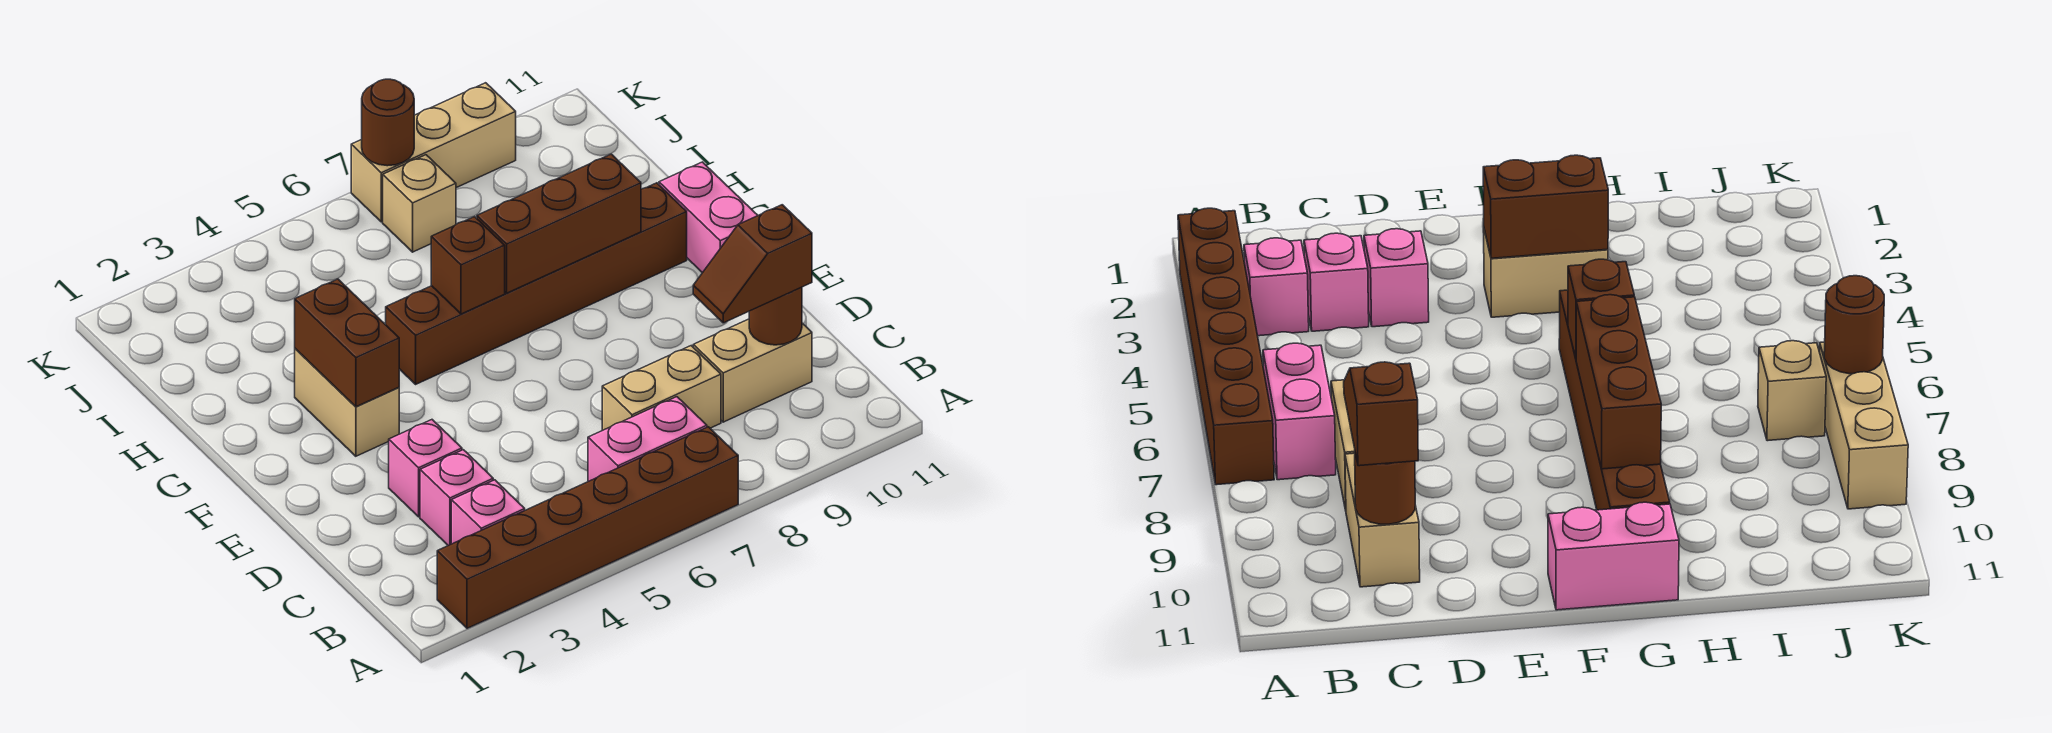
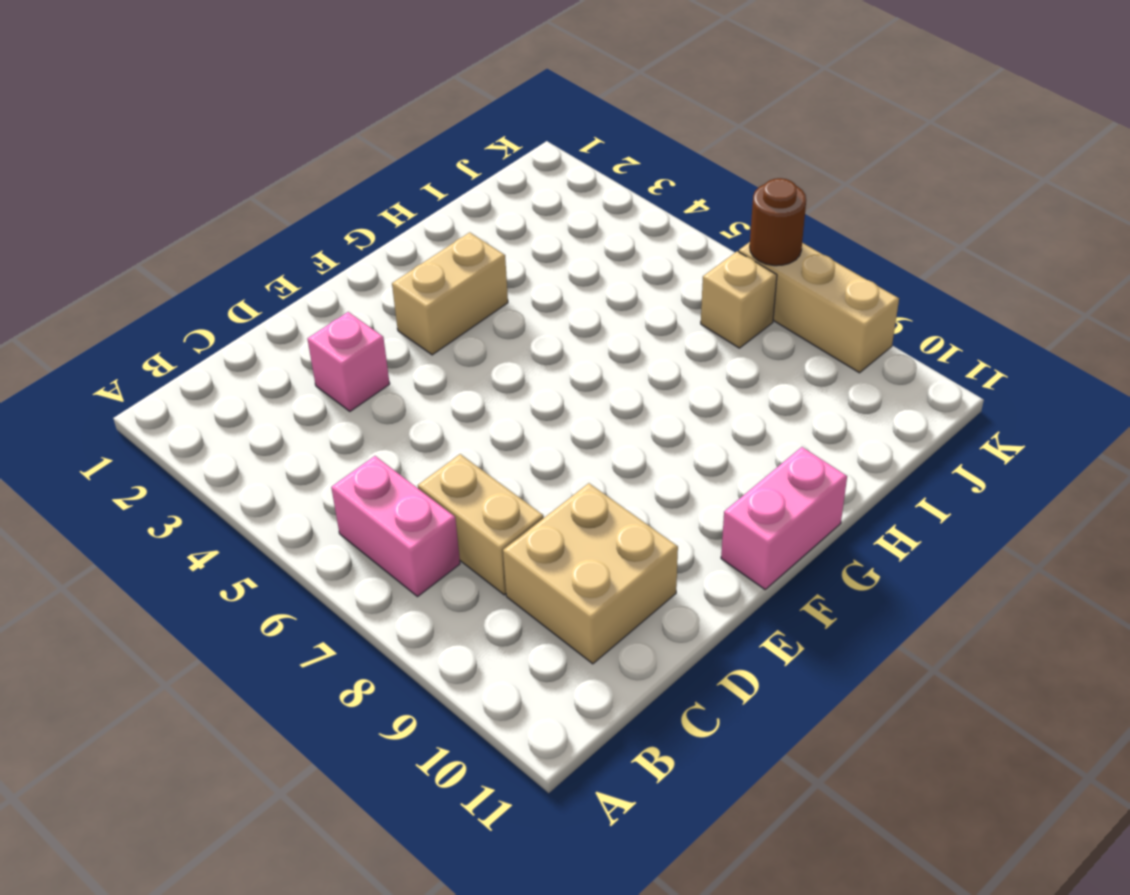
tan 2x2 brick [503,483,678,664] -> tan 1x2 brick [693,319,812,422]
none -> brown 1x6 brick [437,427,738,628]
none -> pink 1x1 brick [451,480,525,544]
none -> pink 1x1 brick [420,450,493,546]

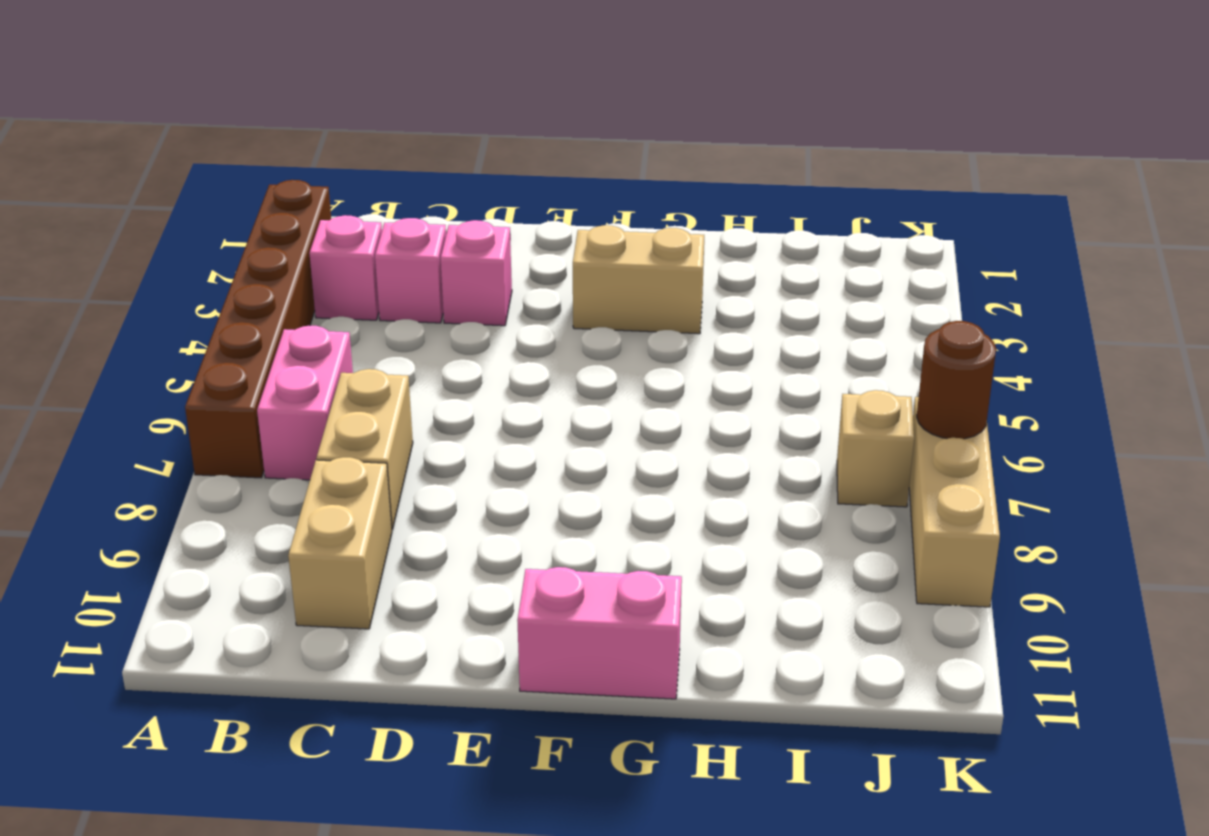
none -> brown 1x6 brick [386,183,687,384]
none -> brown 1x1 round brick [749,287,802,345]
none -> brown 1x2 brick [295,279,399,407]

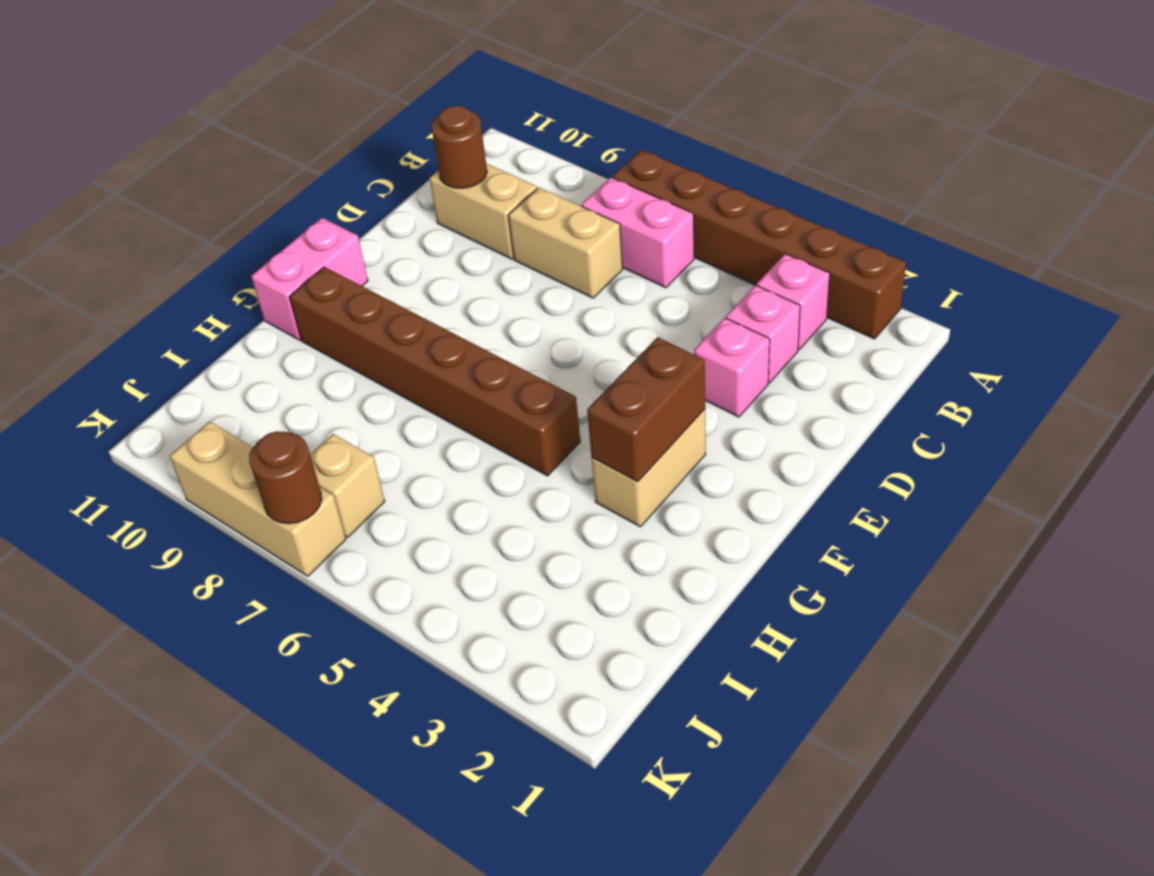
none -> brown 1x1 brick [431,217,505,314]
none -> brown 1x3 brick [477,154,641,293]
none -> brown 1x2 slope [693,205,812,323]

